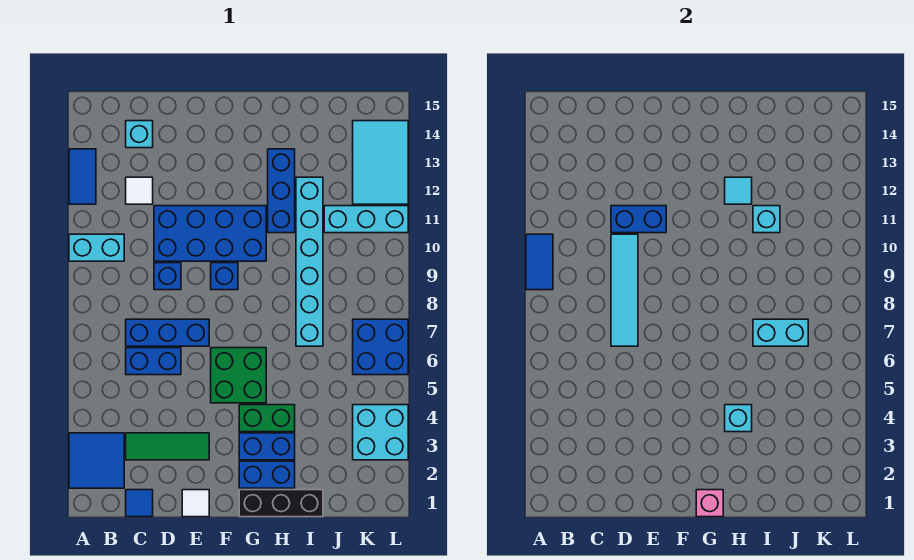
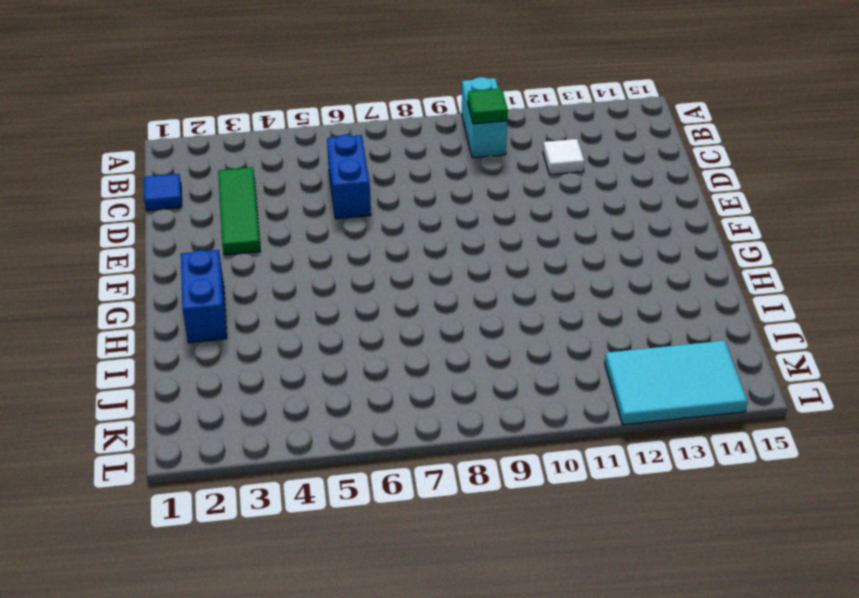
green 1x1 tile [468,88,508,124] -> none
none -> blue 2x2 tile [69,433,124,488]
none -> blue 1x2 tile [69,149,96,204]
none -> blue 1x3 brick [126,319,209,346]
none -> cyan 1x1 brick [126,121,153,148]

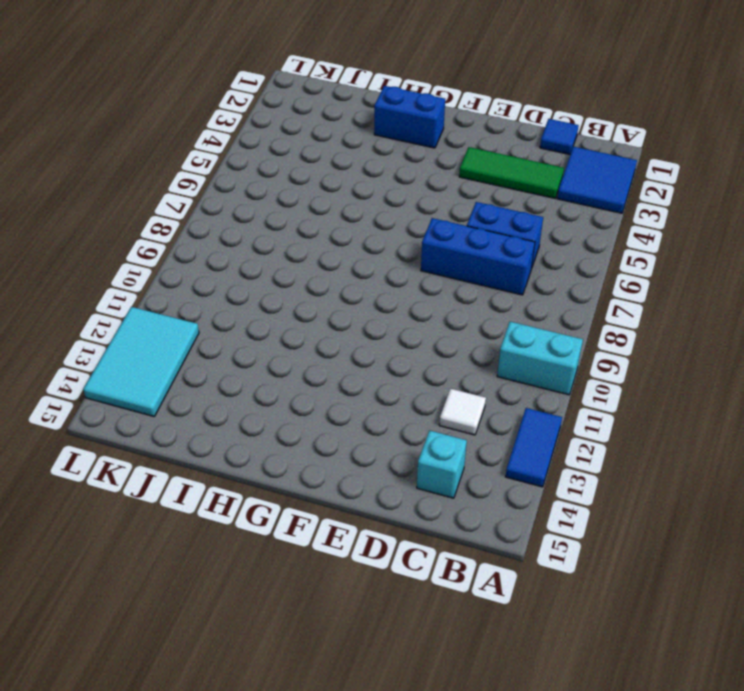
none -> blue 1x1 brick [154,263,181,290]
none -> blue 2x4 brick [154,206,266,261]
none -> white 1x1 tile [182,490,209,517]
none -> green 2x2 brick [211,348,266,403]

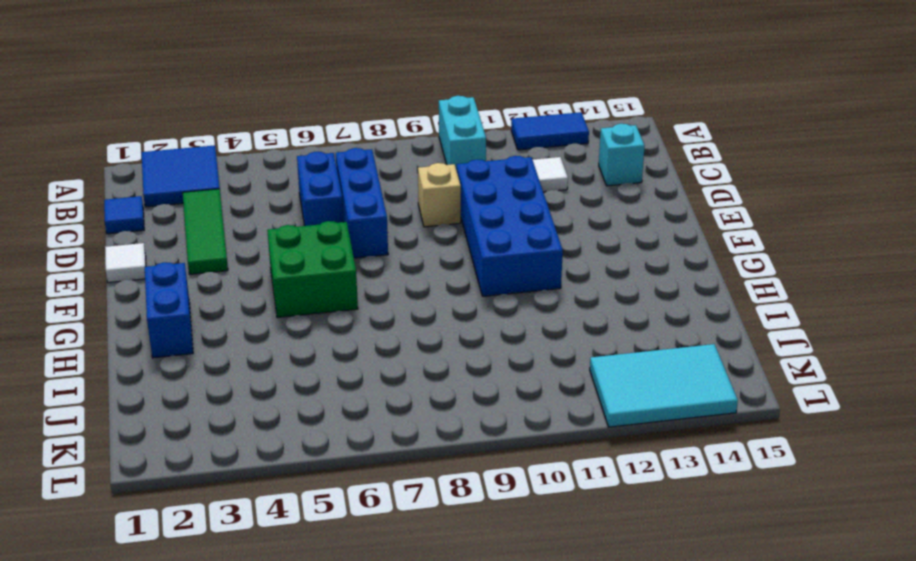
tan 1x1 brick [418,163,461,227] -> blue 1x1 brick [154,263,181,290]
none -> blue 1x1 brick [211,263,238,290]
none -> black 1x3 brick [239,490,323,517]
none -> blue 1x2 brick [239,433,295,460]
none -> green 1x2 brick [239,405,295,432]

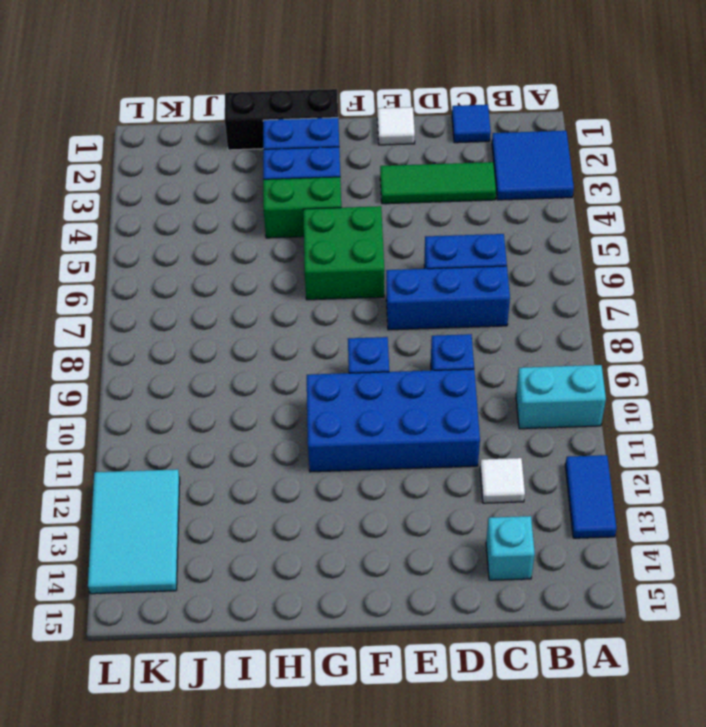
none -> blue 1x3 brick [268,149,295,233]
none -> cyan 1x6 brick [296,177,323,346]
none -> cyan 1x3 brick [324,206,408,233]
none -> cyan 2x2 brick [353,405,408,460]

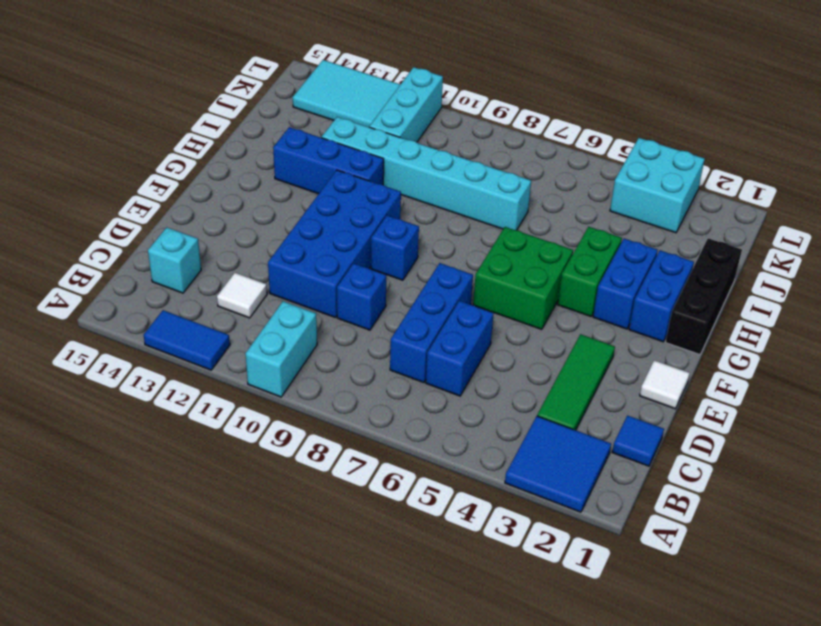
none -> blue 2x2 brick [353,319,408,375]
none -> blue 1x2 tile [526,234,553,290]
none -> cyan 1x4 tile [611,234,638,346]
none -> blue 1x2 brick [611,206,666,233]

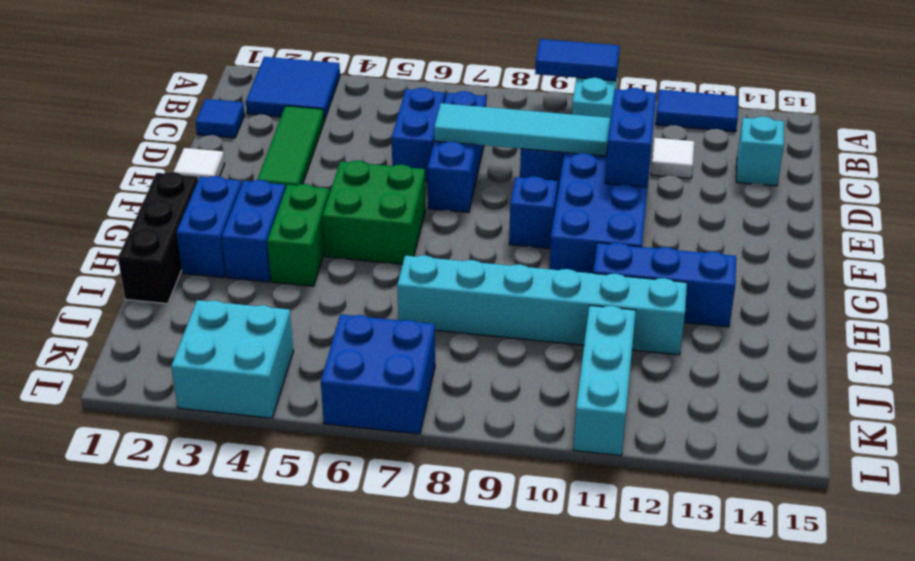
none -> cyan 2x3 tile [353,121,408,204]
none -> pink 1x1 brick [696,490,723,517]
none -> cyan 1x1 brick [725,405,752,432]
none -> cyan 1x1 tile [725,177,752,204]

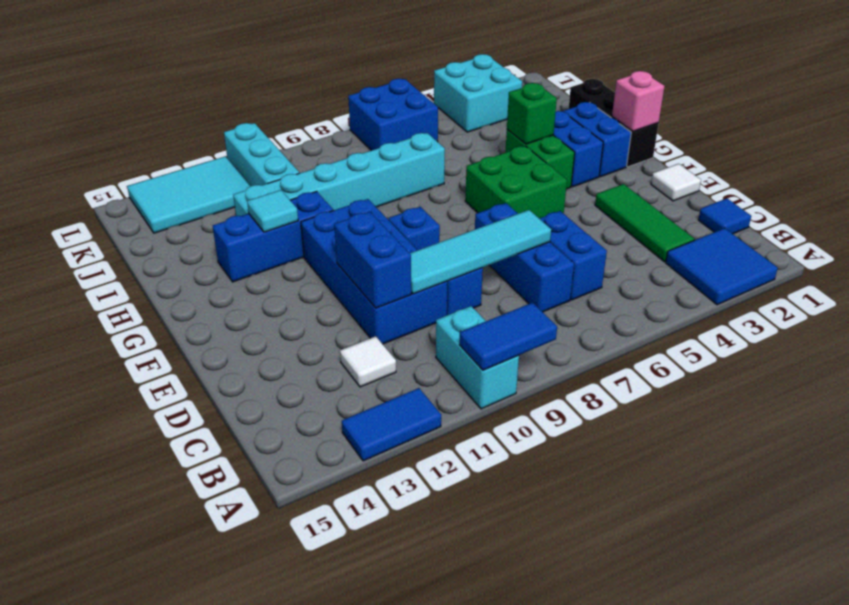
green 1x1 brick [507,83,557,144] -> cyan 1x1 brick [725,405,752,432]
none -> cyan 1x1 brick [126,121,153,148]
none -> cyan 1x2 brick [753,319,808,346]
none -> cyan 1x1 brick [753,206,780,233]

